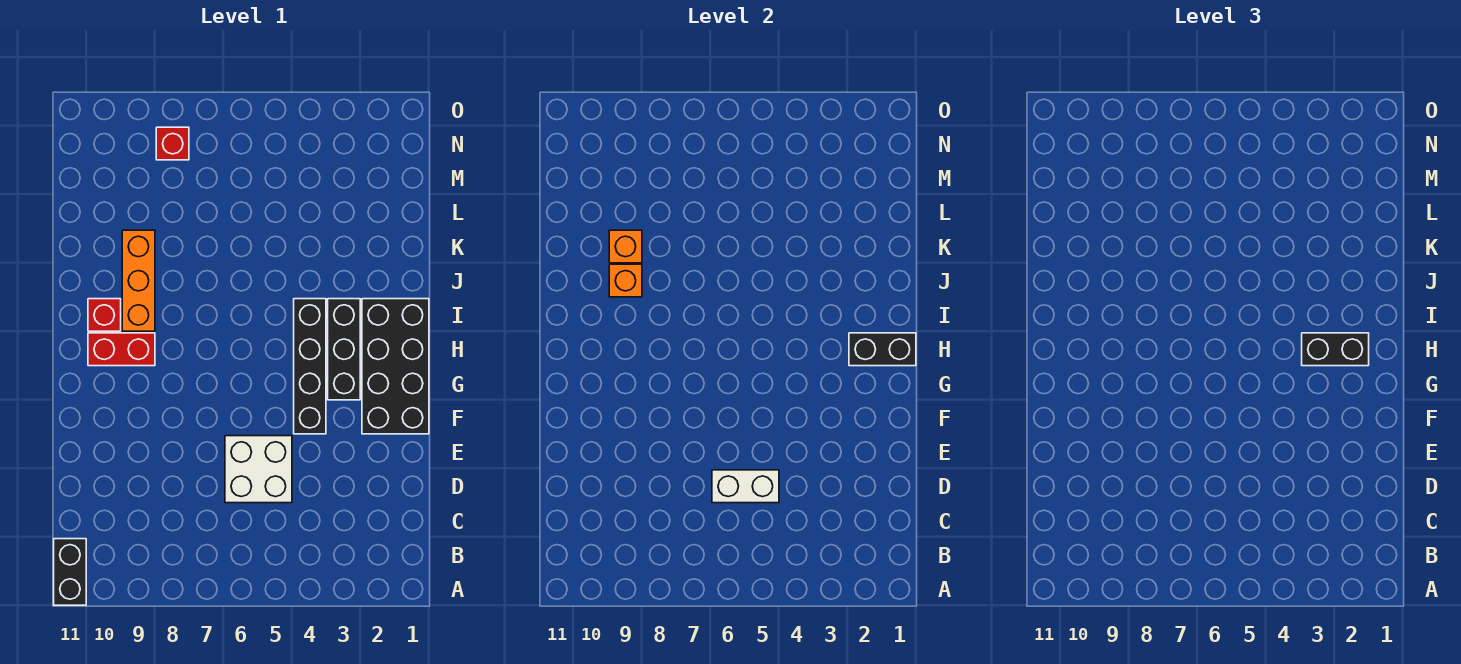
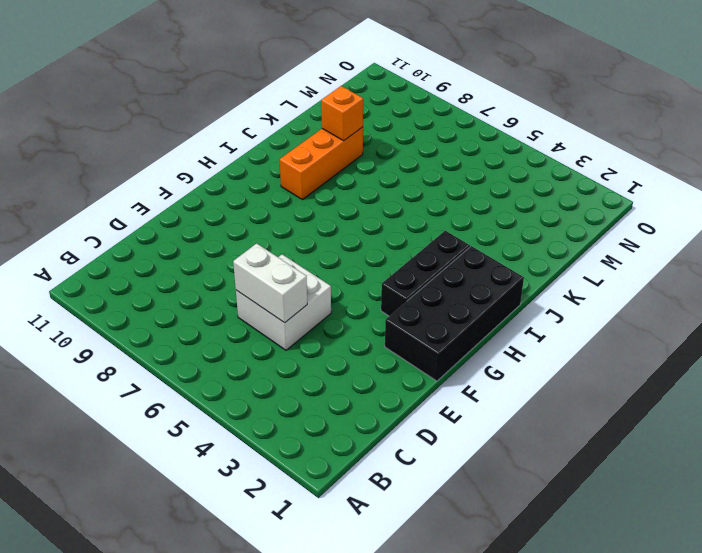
none -> black 1x2 brick [54,539,86,605]
none -> black 1x4 brick [294,299,326,434]
none -> red 1x2 brick [88,333,155,366]

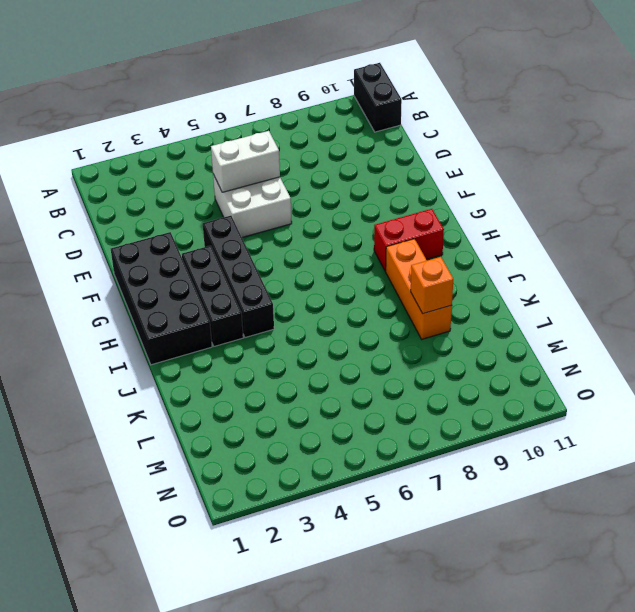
none -> red 1x1 brick [88,299,121,331]
none -> red 1x1 brick [156,127,189,160]
none -> black 1x2 brick [849,333,916,366]

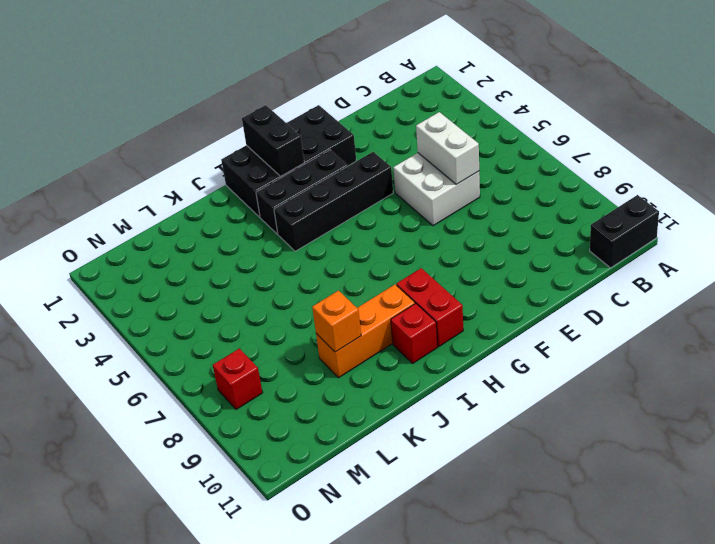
none -> orange 1x1 brick [609,264,642,297]
none -> black 1x2 brick [1302,333,1369,366]

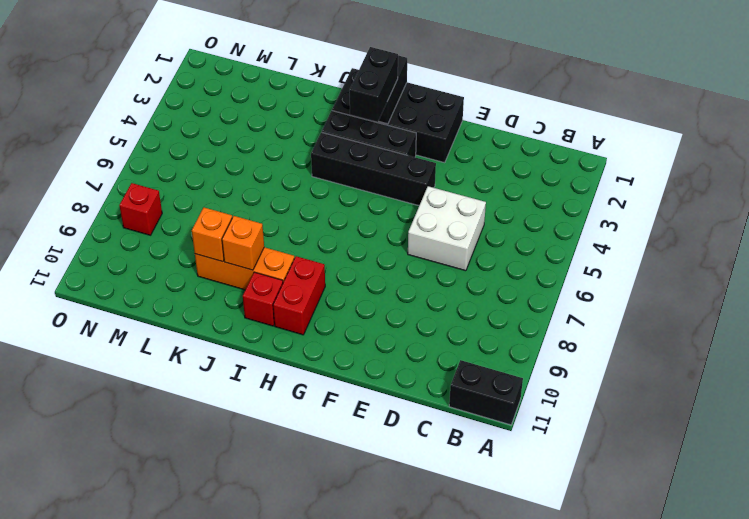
none -> white 1x2 brick [712,470,779,503]

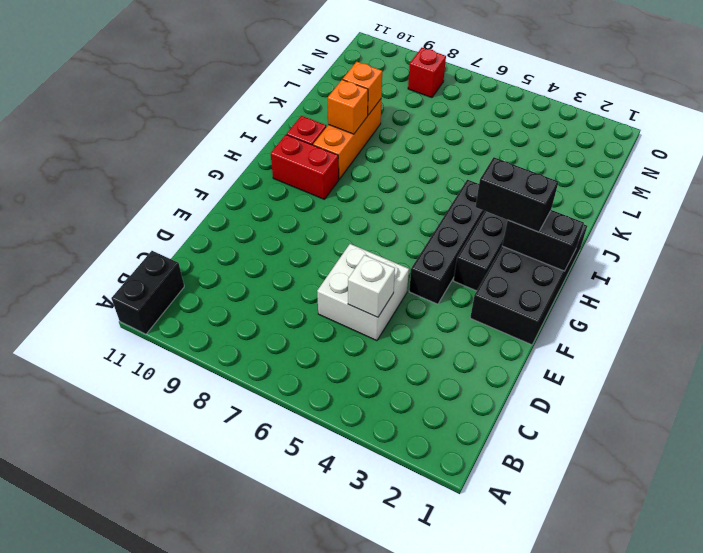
white 1x1 brick [348,255,395,317] -> white 1x2 brick [712,470,779,503]

